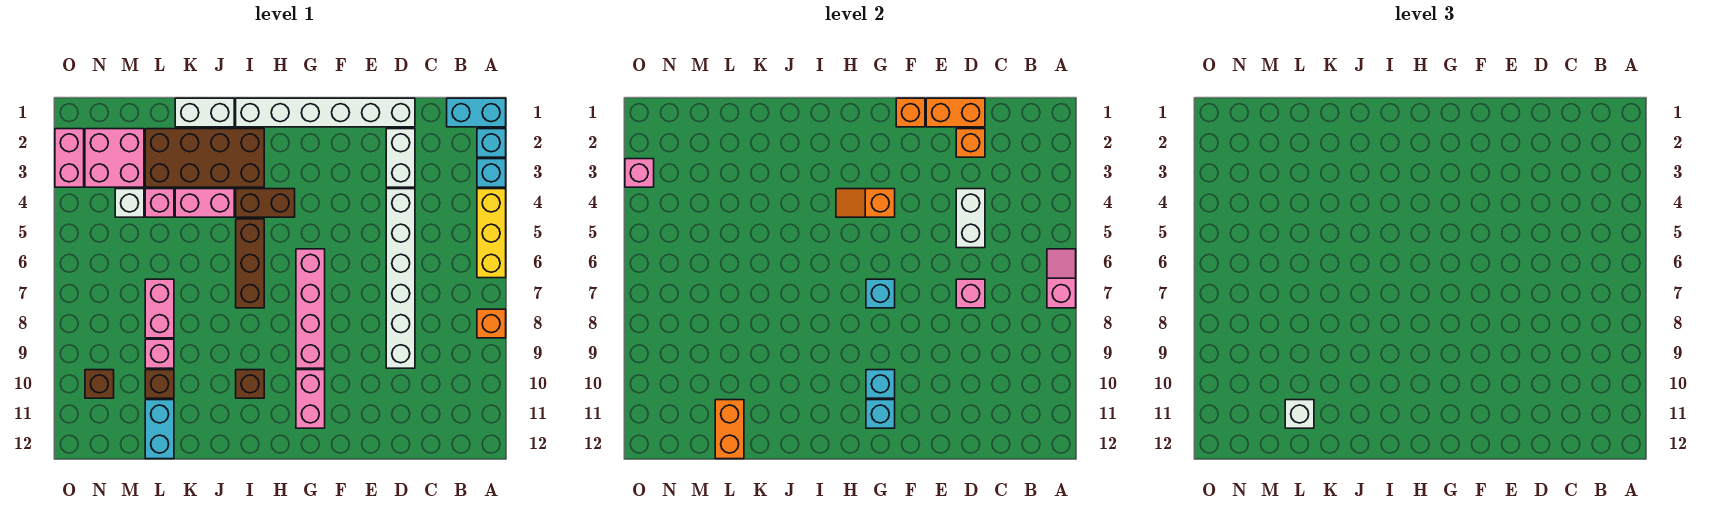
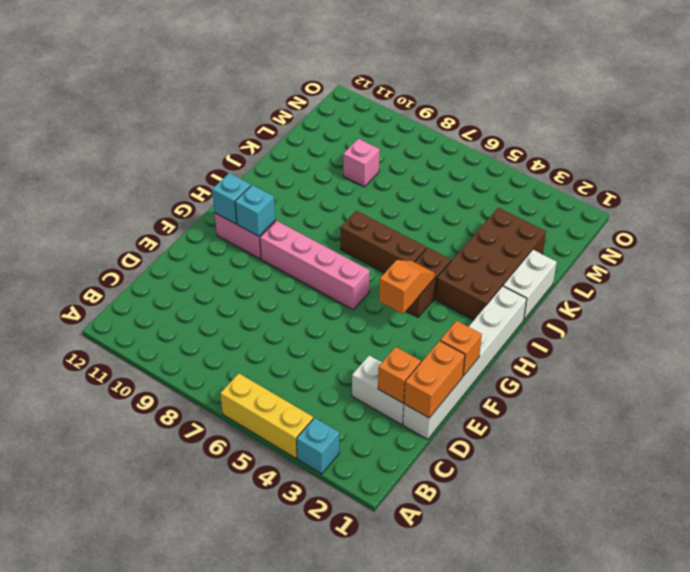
none -> cyan 1x2 brick [447,98,506,127]
none -> cyan 1x1 brick [477,129,506,157]
none -> orange 1x1 brick [477,309,506,338]
none -> white 1x6 brick [386,189,415,368]

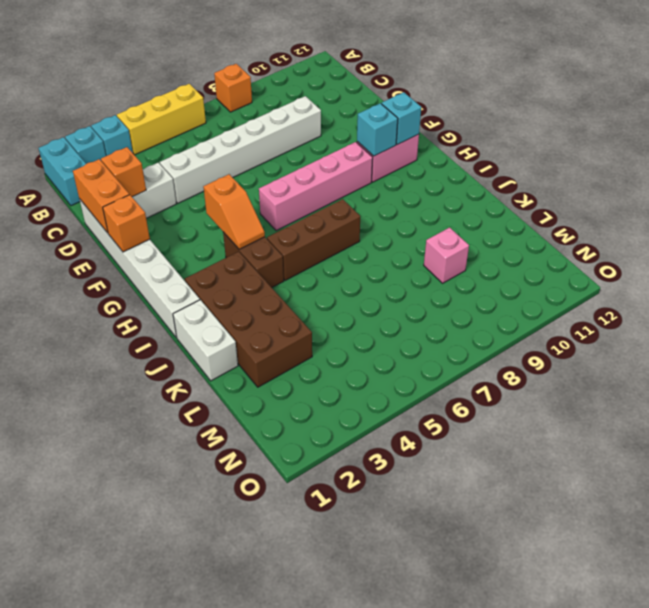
none -> brown 1x1 brick [236,370,264,398]
none -> pink 1x2 brick [175,189,234,217]
none -> pink 1x1 brick [145,189,174,217]
none -> pink 1x2 brick [145,279,174,338]

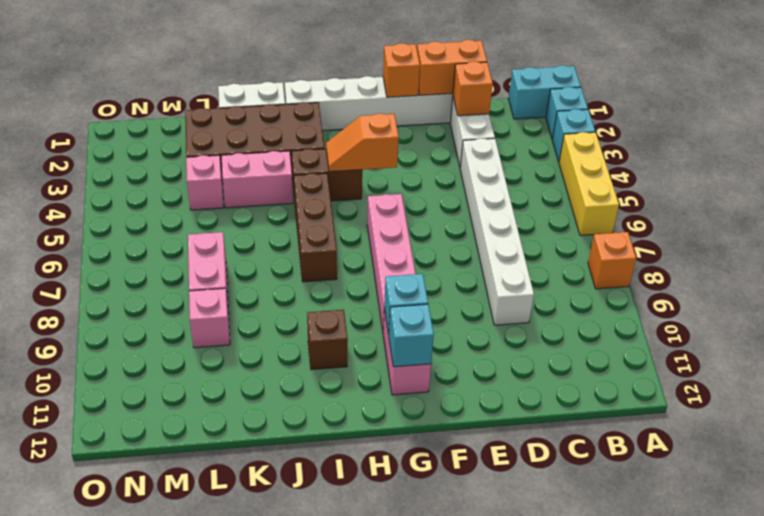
none -> brown 1x1 brick [145,370,174,398]
none -> cyan 1x2 brick [145,400,174,459]
none -> pink 2x2 brick [85,129,144,187]
none -> white 1x1 brick [115,189,144,217]

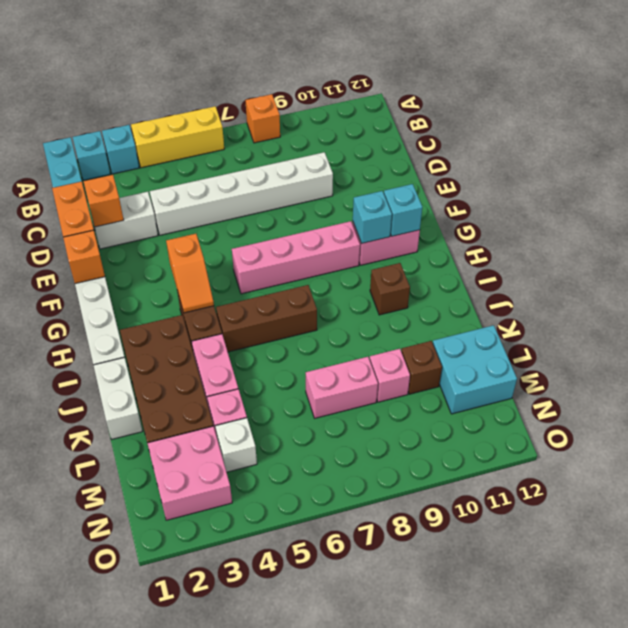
cyan 2x2 brick [433,325,517,414] -> cyan 1x2 brick [145,400,174,459]
none -> brown 1x1 brick [85,370,114,398]
none -> pink 1x2 brick [55,129,84,187]
none -> pink 1x2 slope [1047,249,1076,308]
none -> white 1x2 brick [956,189,985,248]

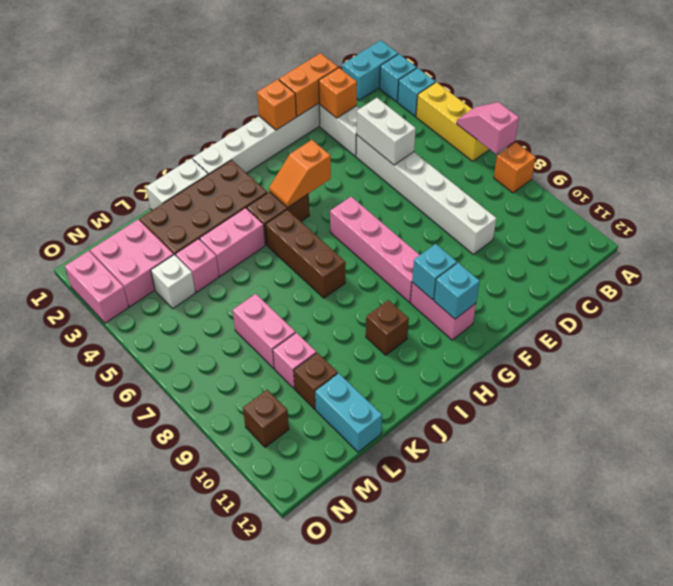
none -> pink 1x1 brick [956,279,985,308]
none -> cyan 1x1 brick [866,279,895,308]
none -> orange 1x2 brick [715,400,744,459]
none -> pink 1x1 brick [625,159,654,187]

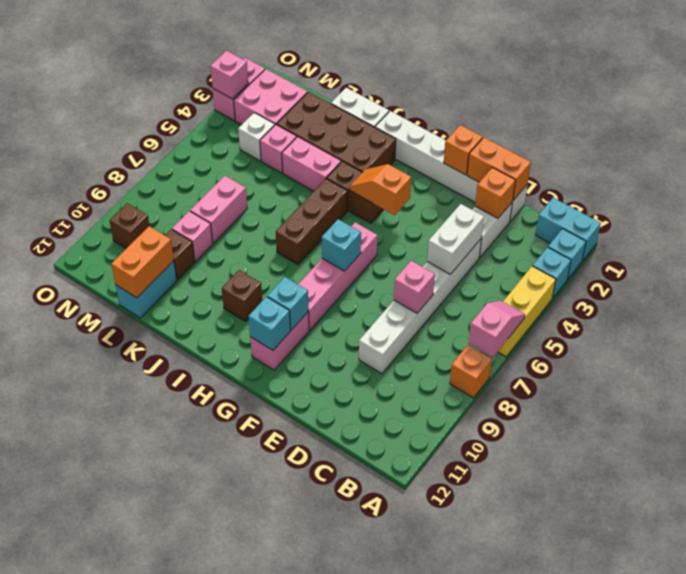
none -> white 1x1 brick [1285,400,1314,428]

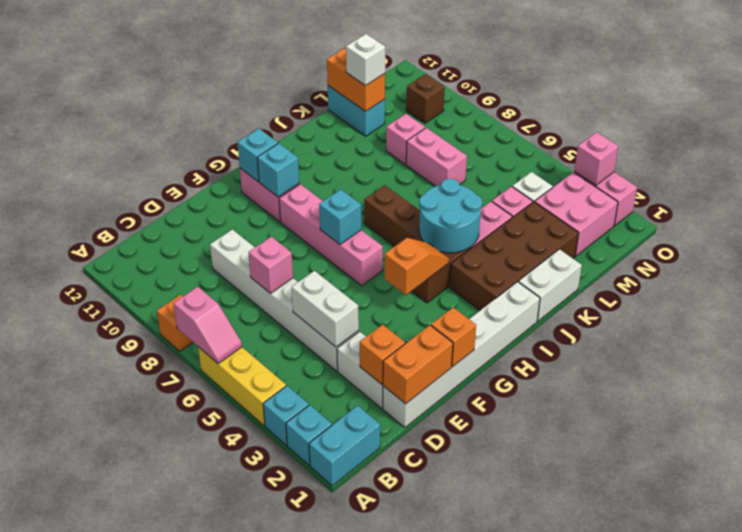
cyan 2x2 round brick [419,179,482,253] -> none
none -> brown 1x1 brick [236,370,264,398]
none -> brown 1x1 brick [145,370,174,398]

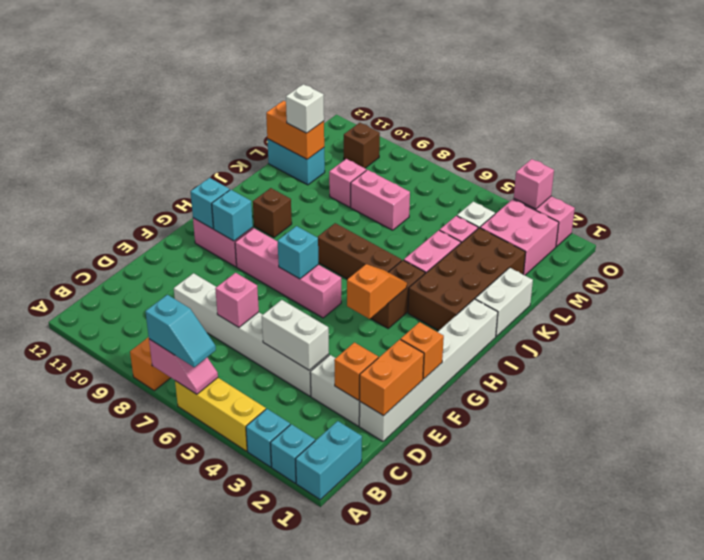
cyan 1x2 slope [145,295,216,367] -> none
none -> brown 1x1 brick [145,370,174,398]

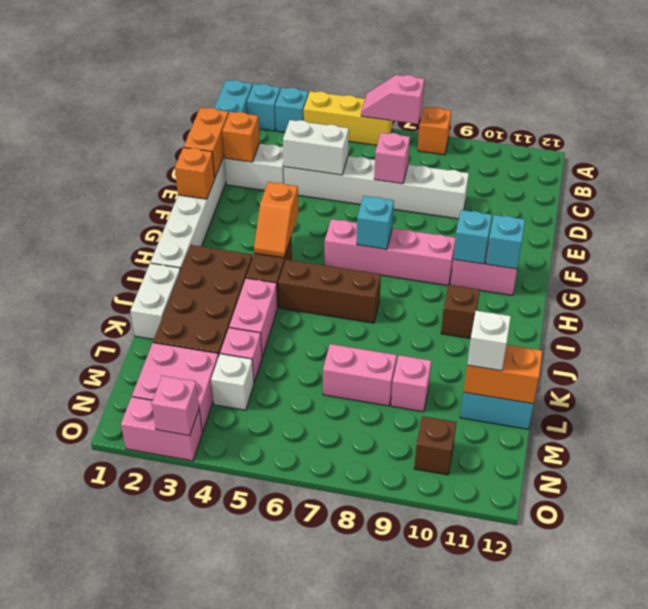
none -> brown 1x1 brick [145,370,174,398]

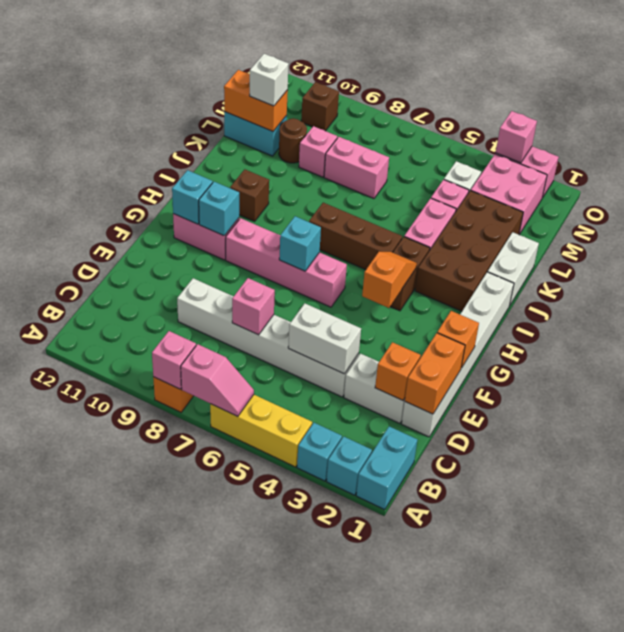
pink 1x1 brick [152,331,196,389] -> none
brown 1x1 round brick [279,118,307,163] -> brown 1x1 brick [145,370,174,398]

